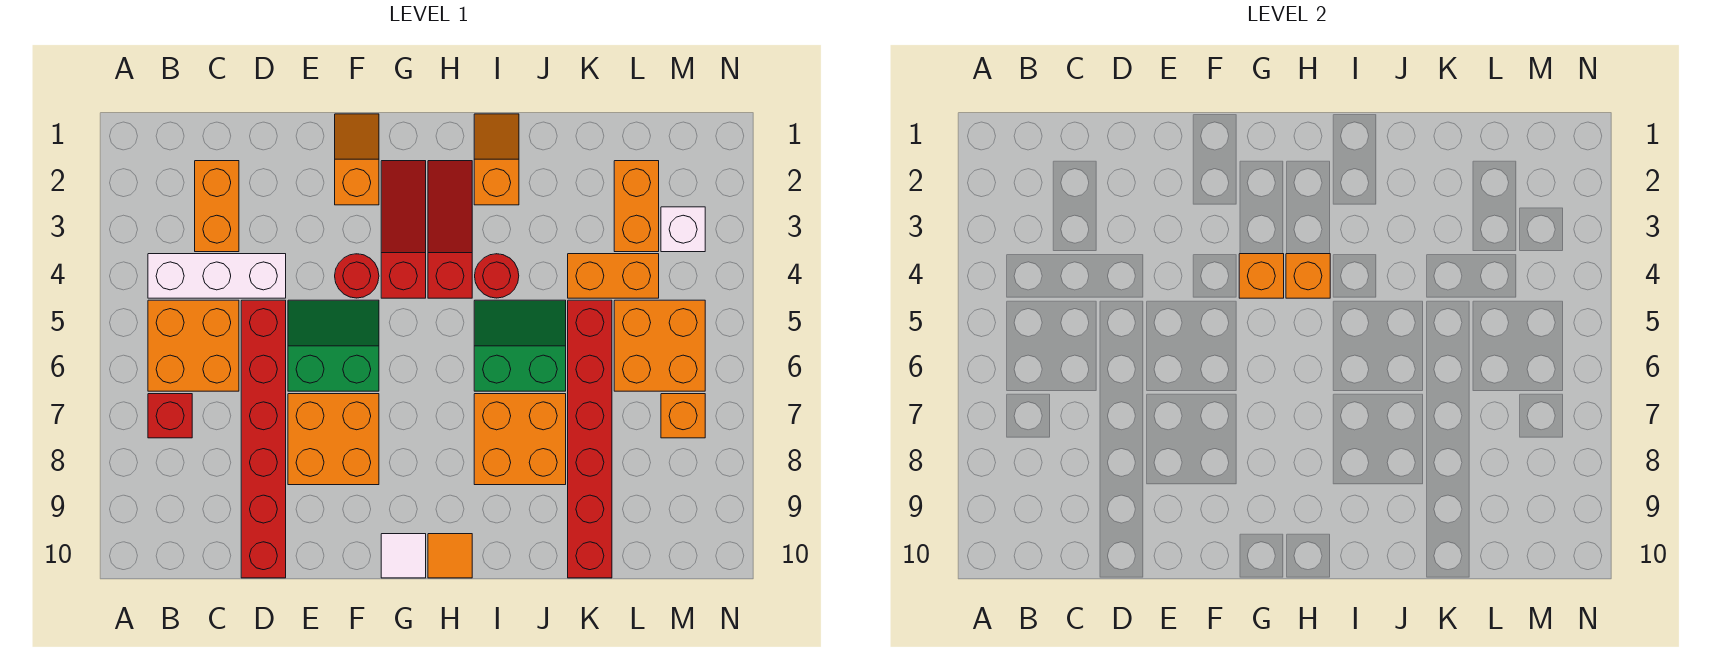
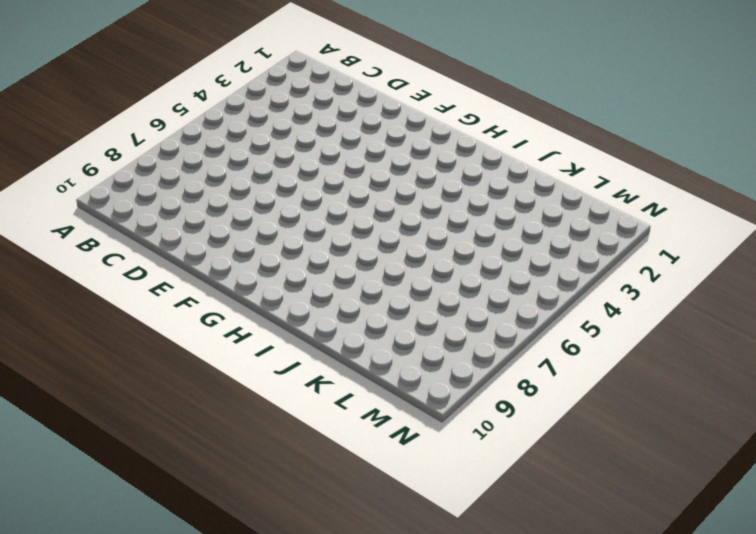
none -> white 1x3 brick [148,254,286,298]
none -> orange 2x2 brick [148,300,239,391]
none -> red 1x1 brick [148,394,192,438]

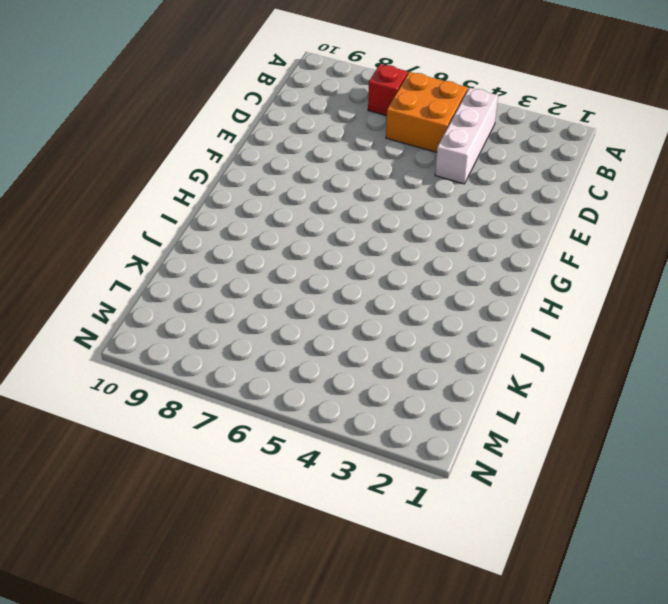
none -> orange 1x2 brick [195,161,239,252]
none -> red 1x6 brick [241,300,286,578]
none -> green 2x2 slope [288,300,379,391]

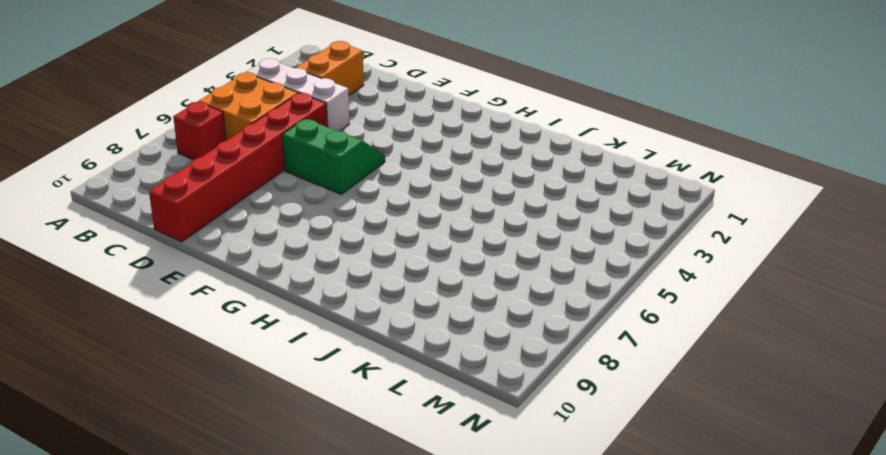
none -> orange 2x2 brick [288,394,379,485]
none -> orange 1x2 slope [335,114,379,205]
none -> red 1x1 round brick [335,254,379,298]

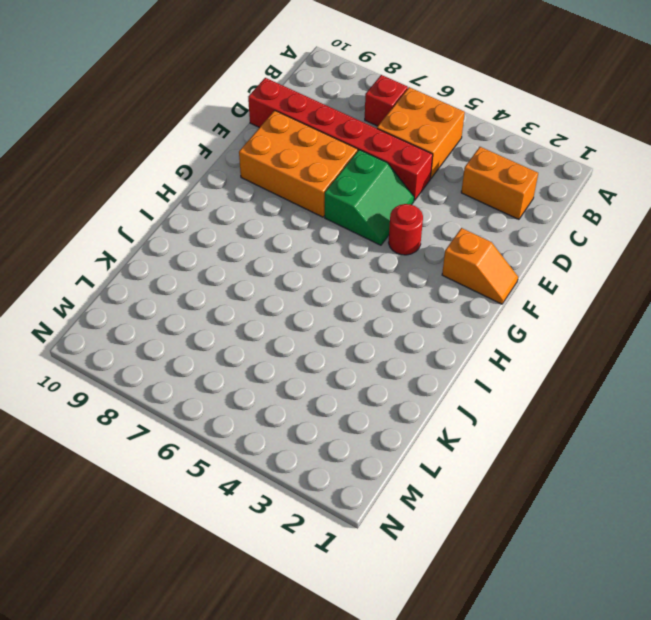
orange 2x3 brick [239,110,358,217] -> orange 2x2 brick [288,394,379,485]
none -> white 1x3 brick [148,254,286,298]
none -> red 1x3 slope [381,161,426,298]
none -> white 1x1 tile [381,534,426,578]

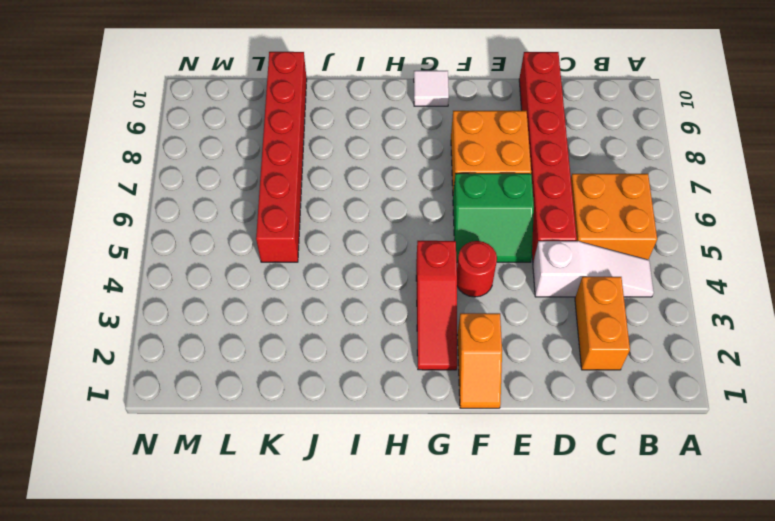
white 1x3 slope [533,241,654,297] -> white 1x3 brick [148,254,286,298]
none -> red 1x1 brick [148,394,192,438]
none -> red 1x3 slope [428,161,472,298]
none -> orange 1x1 tile [428,534,472,578]

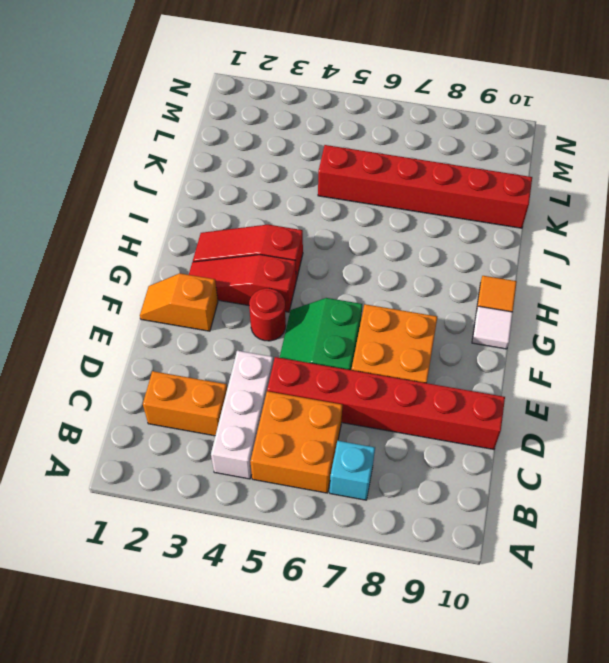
cyan 1x1 brick [330,441,375,500] -> red 1x1 brick [148,394,192,438]
none -> orange 1x2 slope [474,114,519,205]
none -> red 1x1 round brick [475,254,519,298]
none -> green 2x2 slope [474,300,566,391]

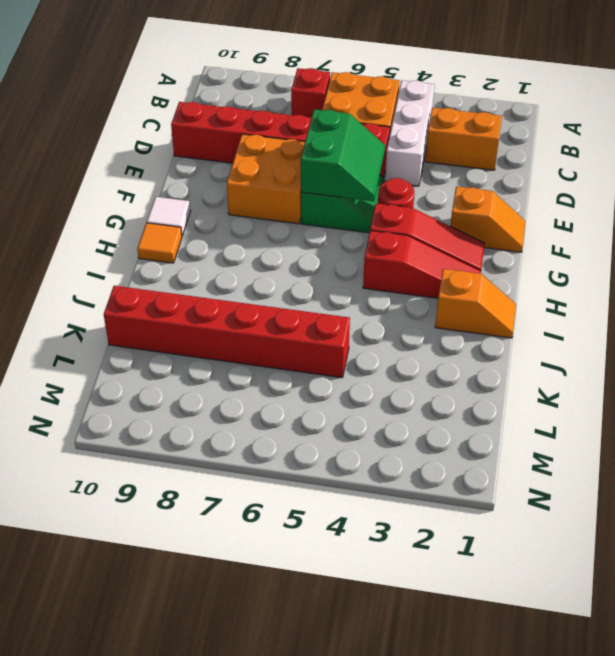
green 2x2 slope [301,109,385,201] -> green 2x2 slope moved to [474,300,566,391]
none -> red 1x1 round brick [475,254,519,298]
none -> orange 2x2 brick [474,394,566,485]
none -> orange 1x2 brick [568,254,659,298]

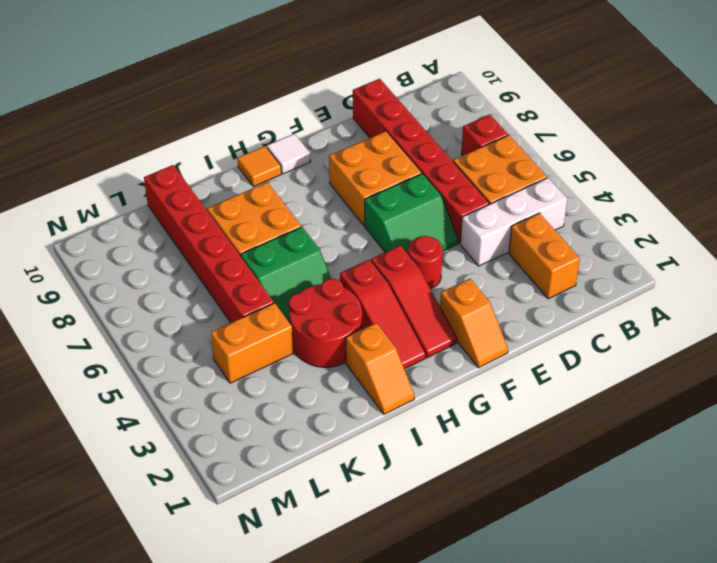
red 2x2 round brick [289,279,362,367] -> red 1x1 round brick [475,254,519,298]
none -> orange 1x2 brick [614,161,659,252]
none -> orange 2x2 brick [614,300,705,391]
none -> white 1x1 brick [661,207,705,252]

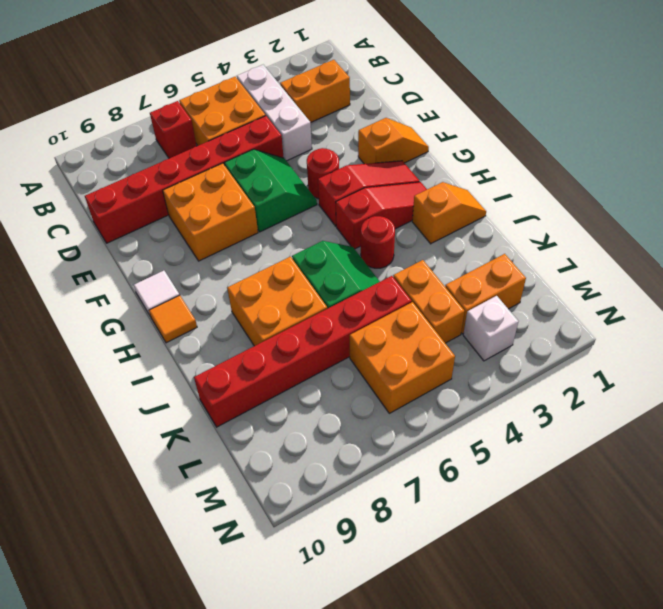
none -> orange 1x1 brick [661,394,705,438]
none -> orange 1x1 brick [1239,254,1284,298]
none -> orange 1x1 brick [1286,254,1330,298]

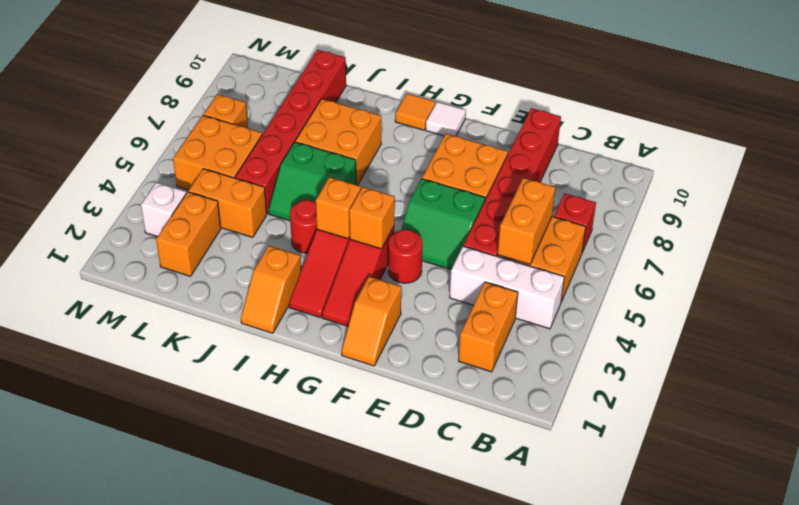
orange 1x2 brick [498,178,556,264] -> none

